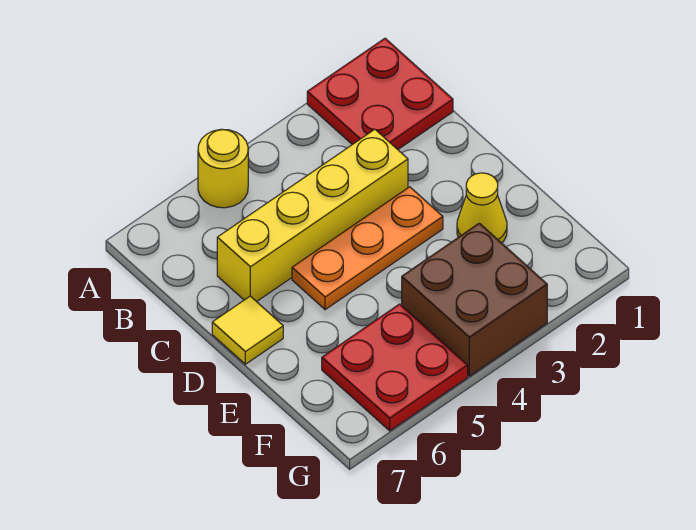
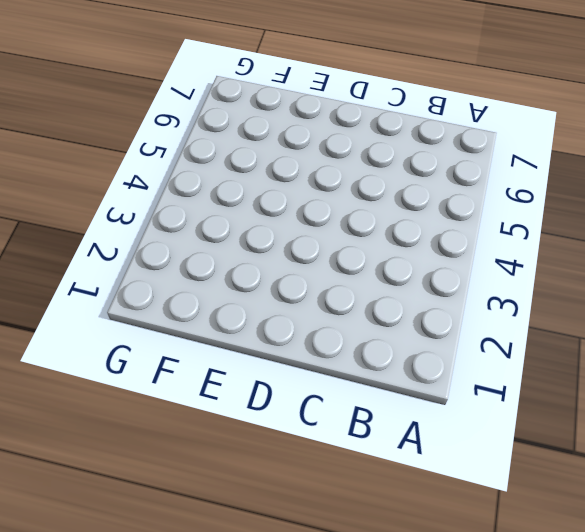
none -> red 2x2 plate [307,38,453,149]
none -> yellow 1x1 round brick [198,129,248,208]

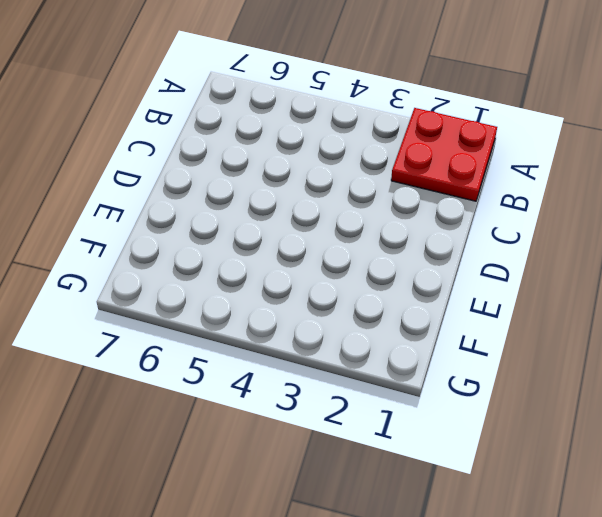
none -> yellow 1x1 round brick [198,129,248,208]
none -> yellow 1x4 brick [217,129,408,302]

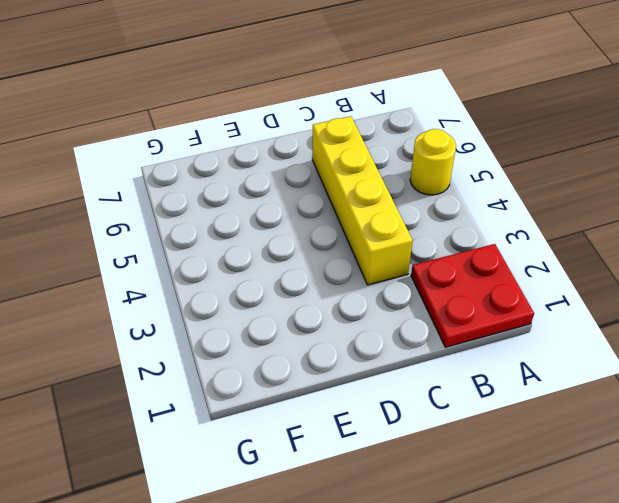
none -> orange 1x3 plate [292,187,443,310]
none -> yellow 1x1 tile [212,296,283,364]

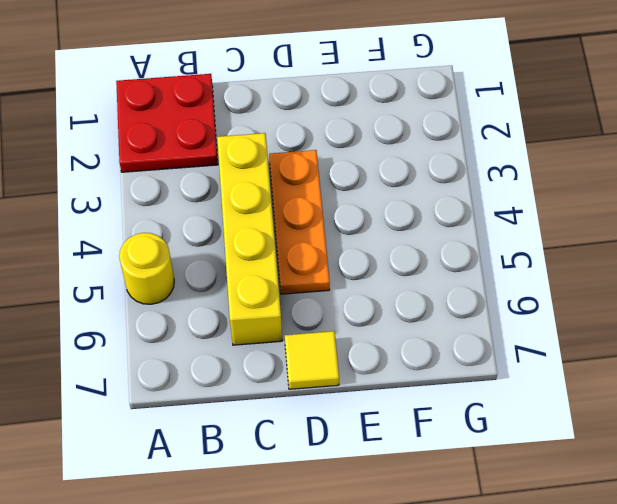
none -> yellow 1x1 cone [457,173,507,243]
none -> brown 2x2 brick [402,223,547,376]

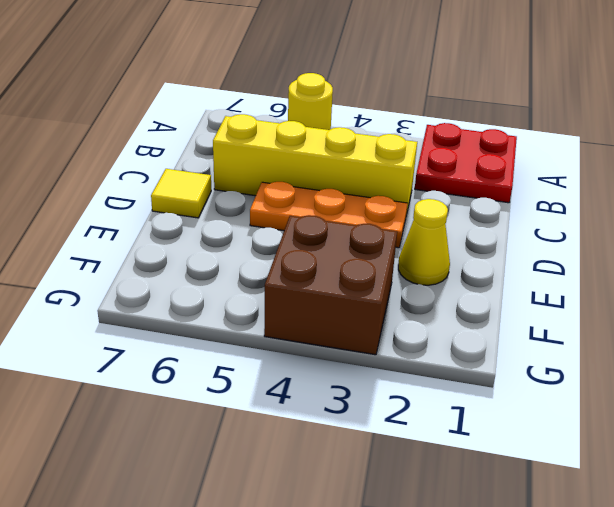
none -> red 2x2 plate [322,304,468,431]

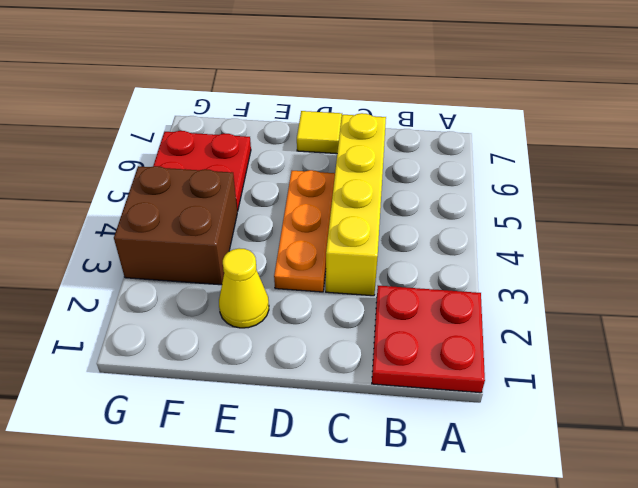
none -> yellow 1x1 round brick [198,129,248,208]

